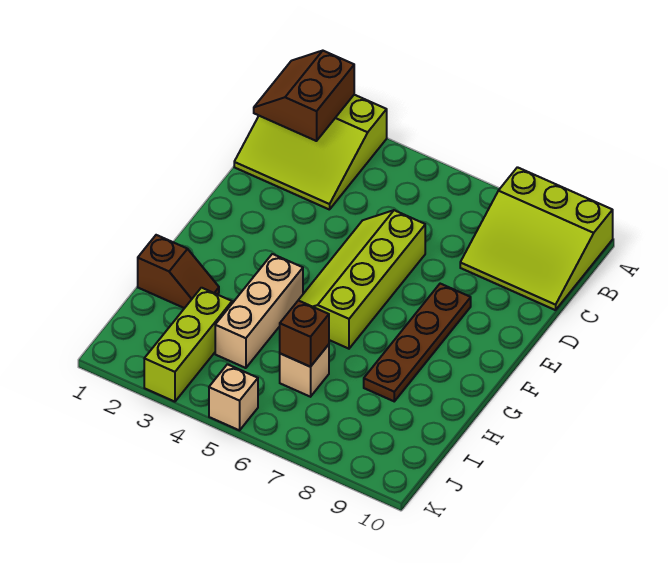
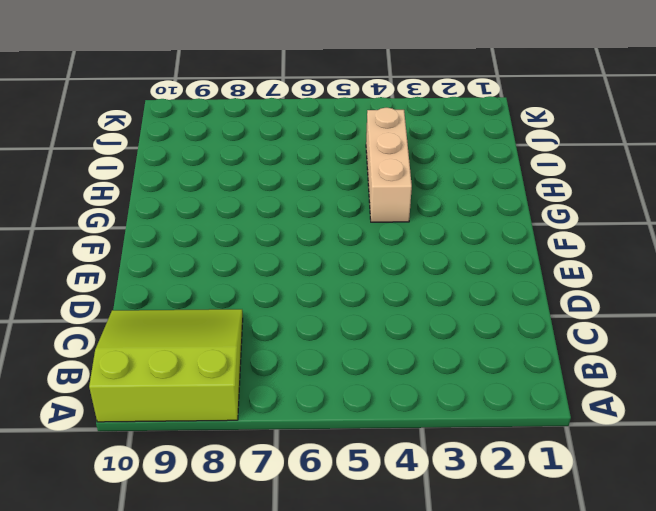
none -> lime 3x3 slope [234,95,387,210]
none -> lime 2x4 slope [299,210,425,349]

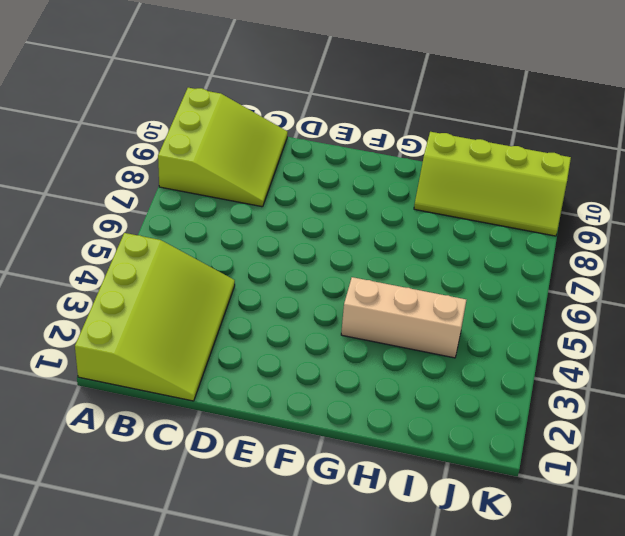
lime 3x4 slope [75,233,235,401] -> lime 3x3 slope [234,95,387,210]
lime 2x4 slope [414,132,571,236] -> lime 2x4 slope moved to [299,210,425,349]
none -> brown 1x4 plate [364,284,471,401]
none -> brown 1x2 slope [138,235,219,308]

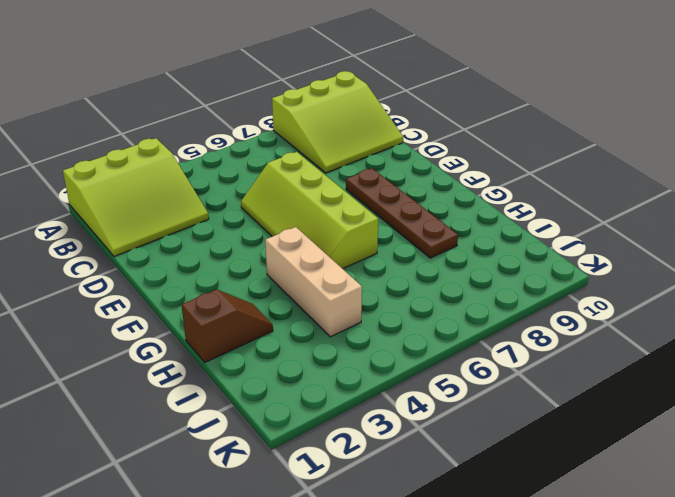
none -> lime 1x3 brick [144,288,232,402]
none -> tan 1x1 brick [280,345,329,397]

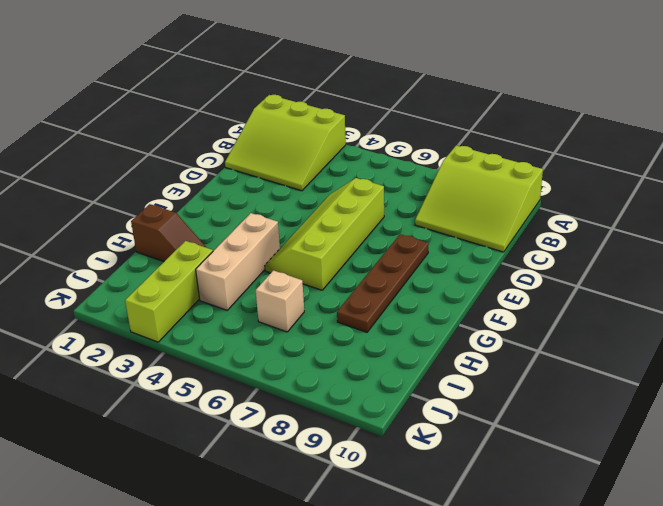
none -> tan 1x1 brick [209,364,258,430]
none -> brown 2x2 slope [254,51,354,141]

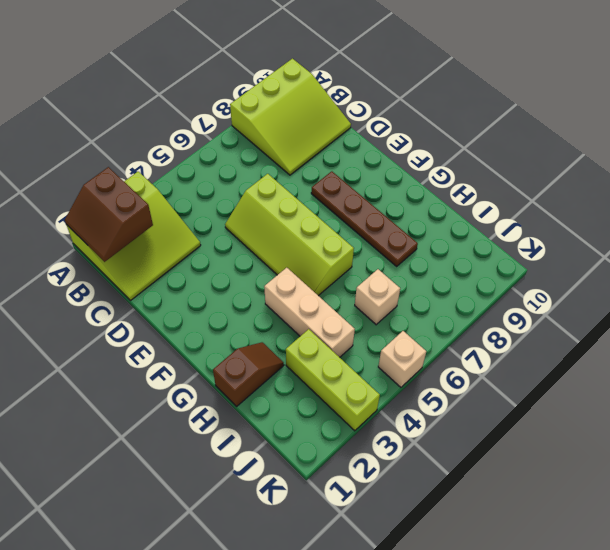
none -> brown 1x1 brick [280,300,329,367]

